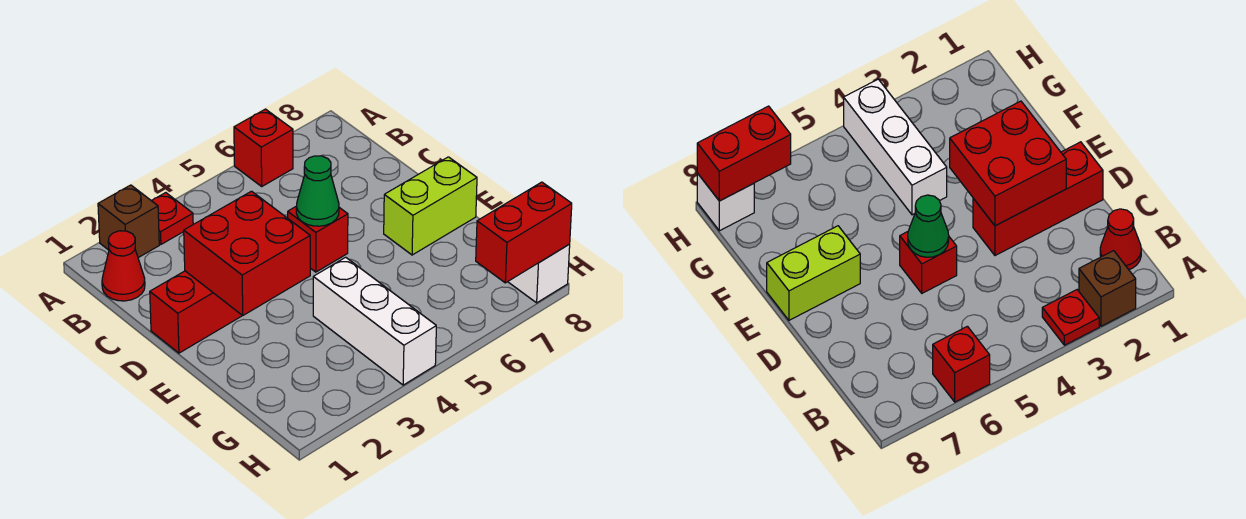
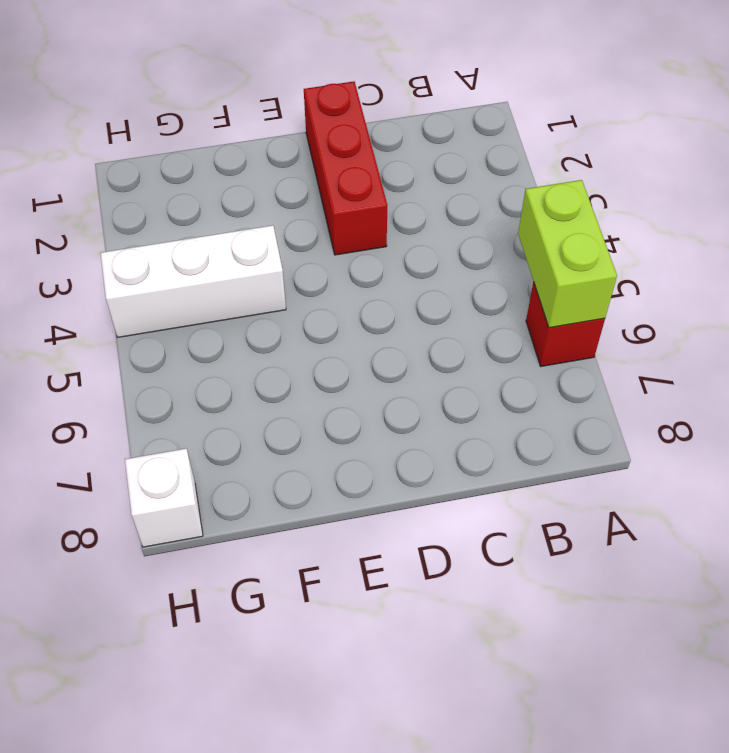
lime 1x2 brick [518,180,617,328] -> lime 1x2 brick moved to [384,157,477,255]
none -> brown 1x1 brick [98,185,159,258]
none -> red 1x1 plate [152,193,193,244]
none -> red 1x1 cone [102,231,145,301]

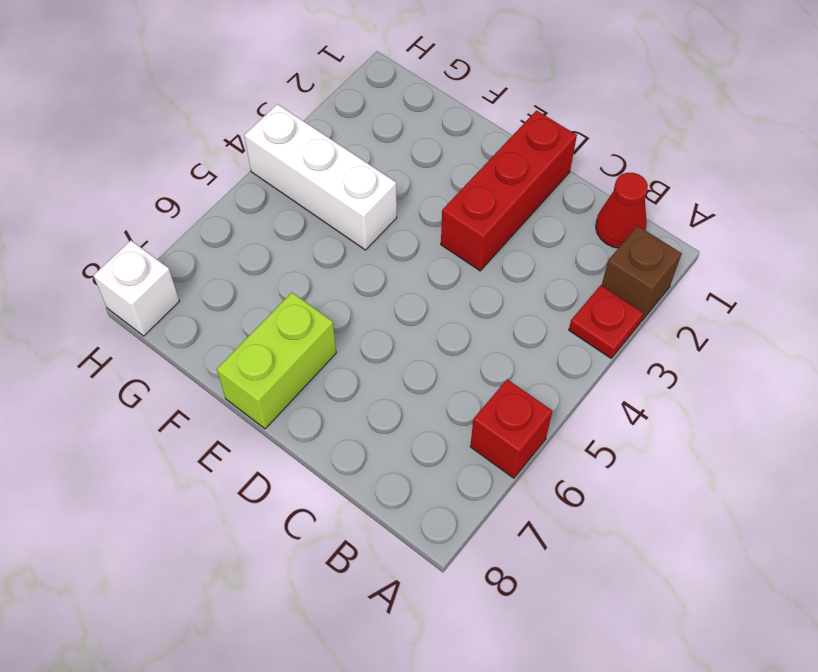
none -> red 1x1 brick [288,207,348,272]
none -> red 2x2 brick [184,191,310,316]
none -> green 1x1 cone [296,156,339,226]

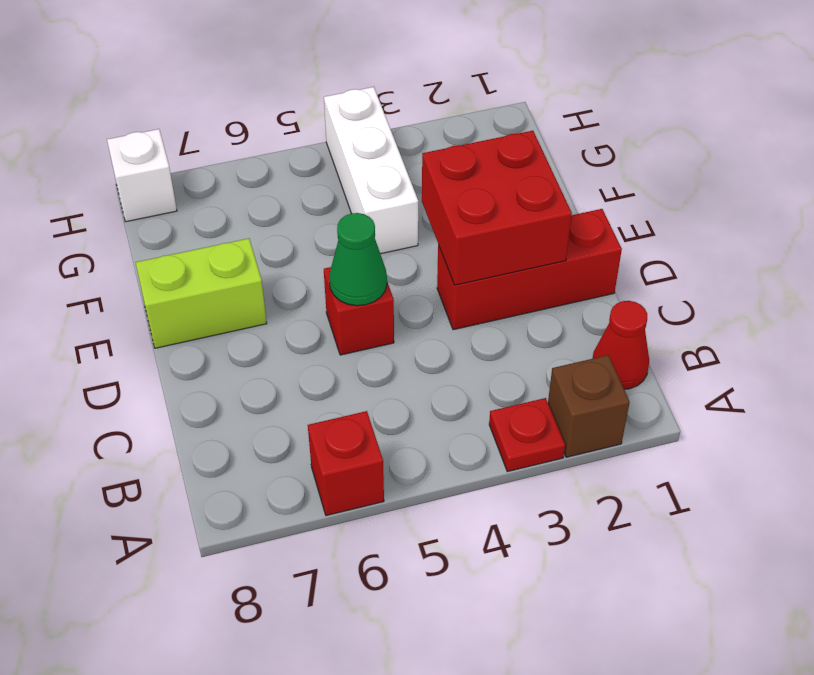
none -> red 1x2 brick [476,182,572,283]

